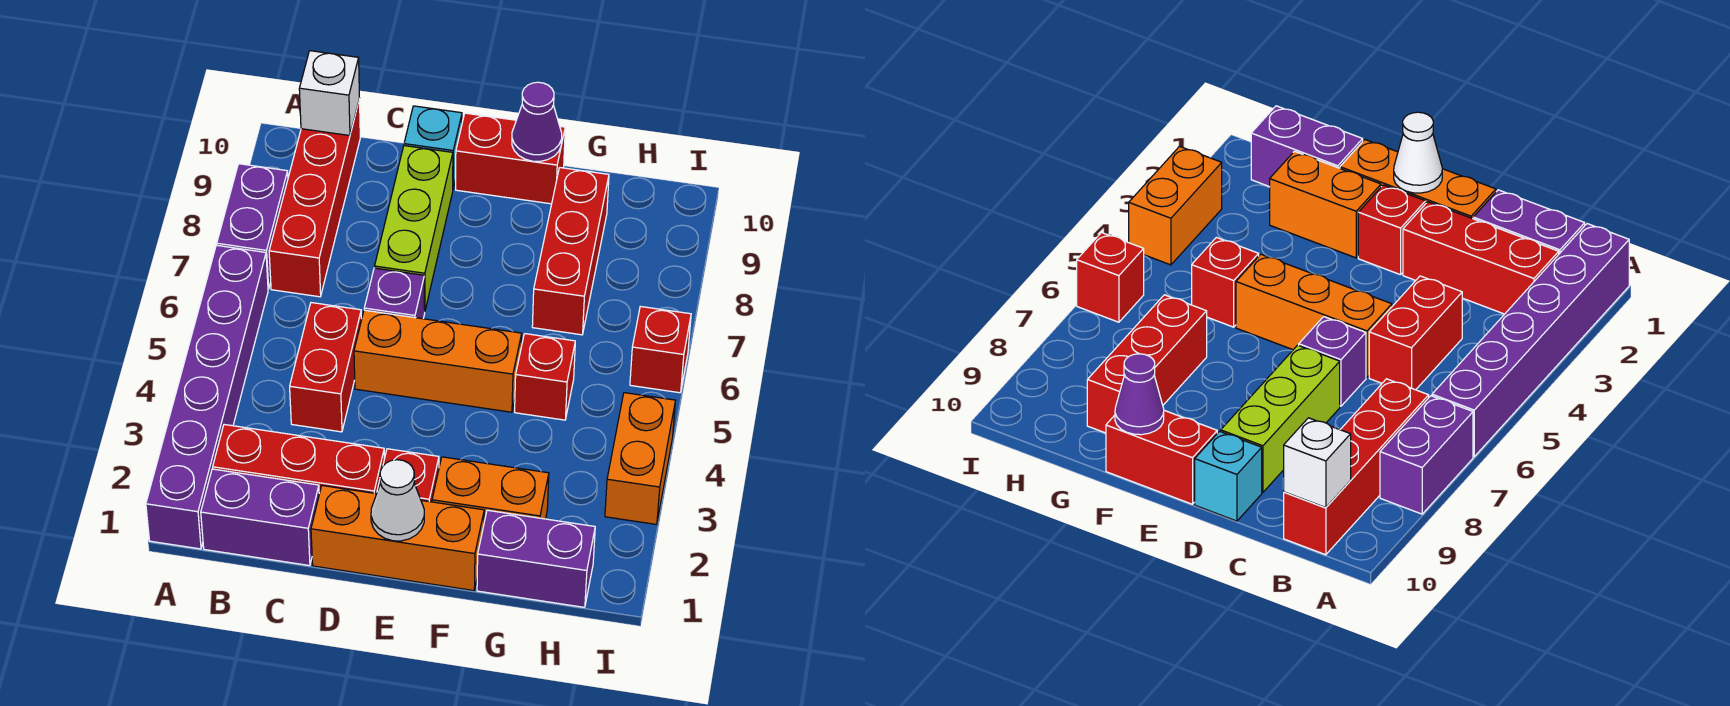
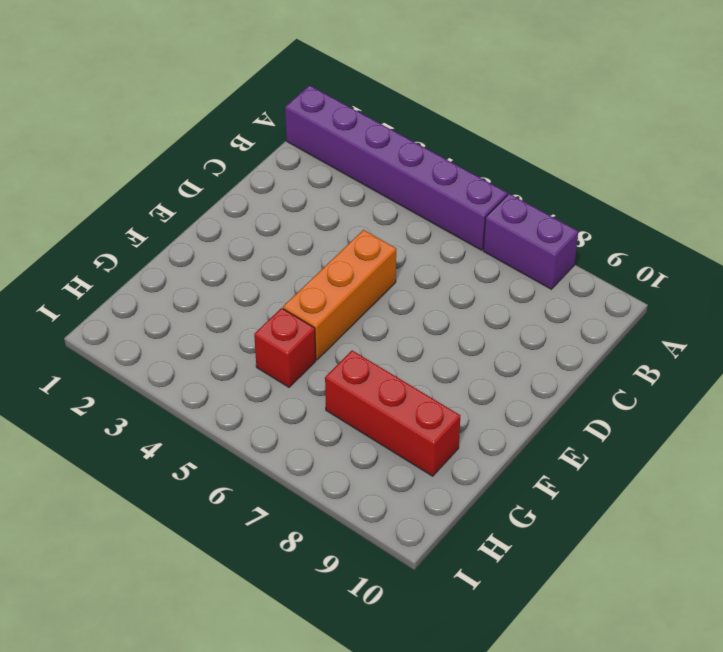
none -> purple 1x2 brick [201,469,319,566]
none -> red 1x3 brick [213,425,384,494]
none -> red 1x4 brick [269,99,360,297]

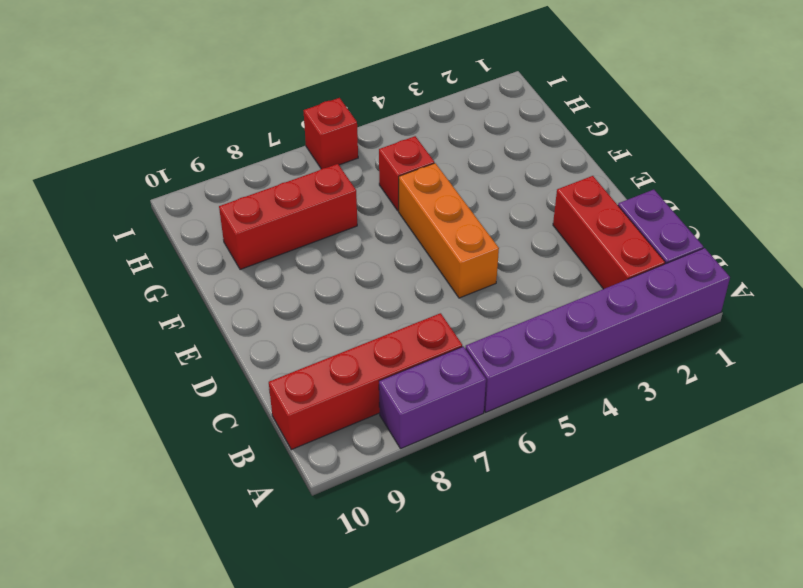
none -> red 1x2 brick [290,303,362,432]
none -> orange 1x3 brick [311,486,484,591]
none -> purple 1x1 brick [364,268,425,319]

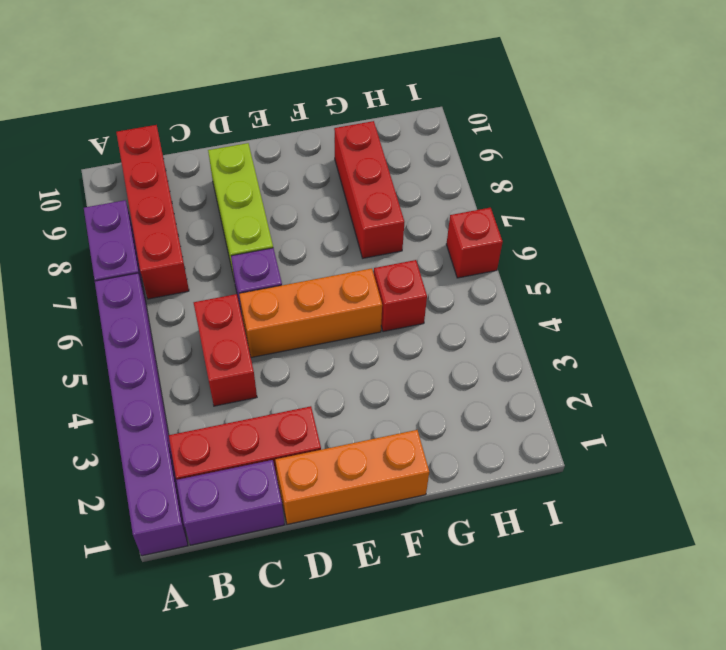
none -> cyan 1x1 brick [404,106,462,188]
none -> red 1x1 brick [377,449,439,502]
none -> red 1x2 brick [456,113,565,204]

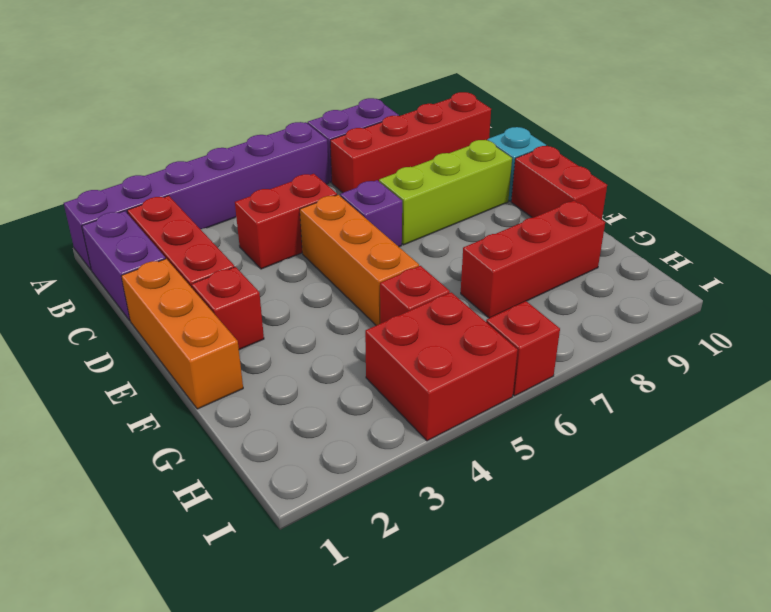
red 2x2 brick [365,292,518,441] -> orange 1x2 brick [605,393,676,525]
none -> orange 1x2 brick [432,457,549,522]
none -> purple 1x2 brick [477,510,595,607]
none -> white 1x1 brick [299,51,359,136]

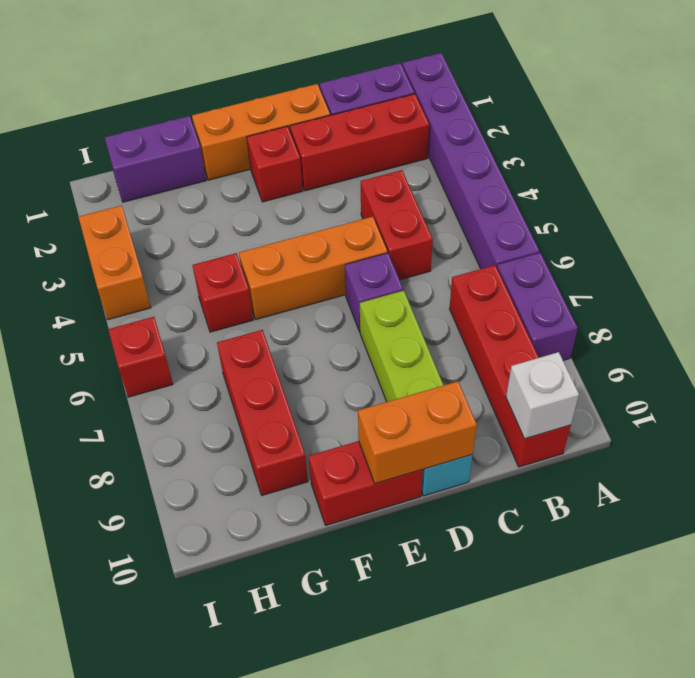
orange 1x2 brick [358,381,477,484] -> orange 1x2 brick moved to [432,457,549,522]
none -> white 1x1 cone [371,460,424,541]
none -> purple 1x1 cone [512,82,562,161]

